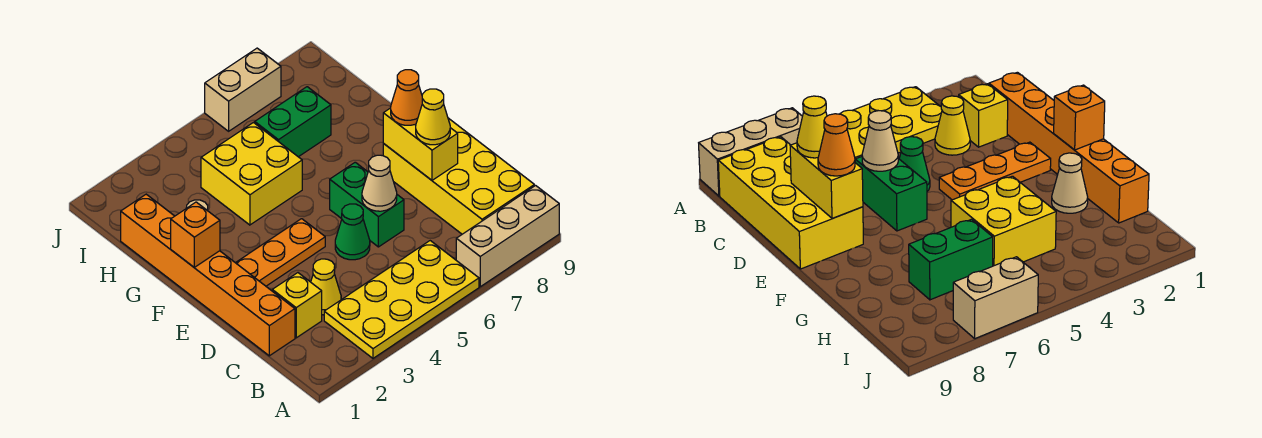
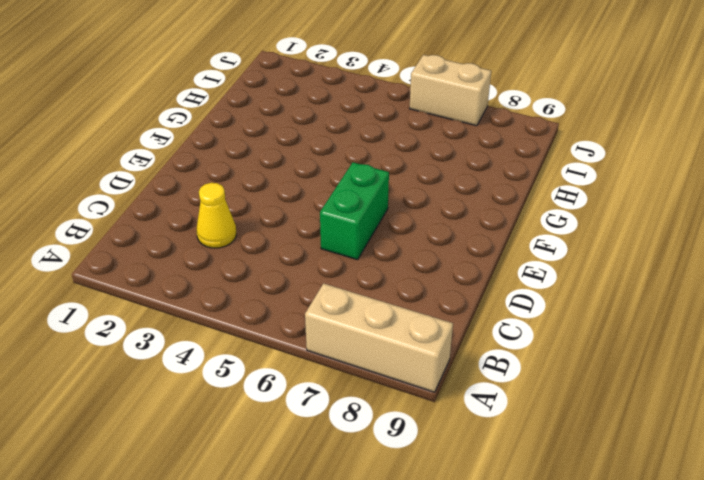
none -> yellow 2x4 plate [324,241,479,358]
none -> yellow 2x4 brick [383,118,534,234]
none -> orange 1x6 brick [121,194,295,356]

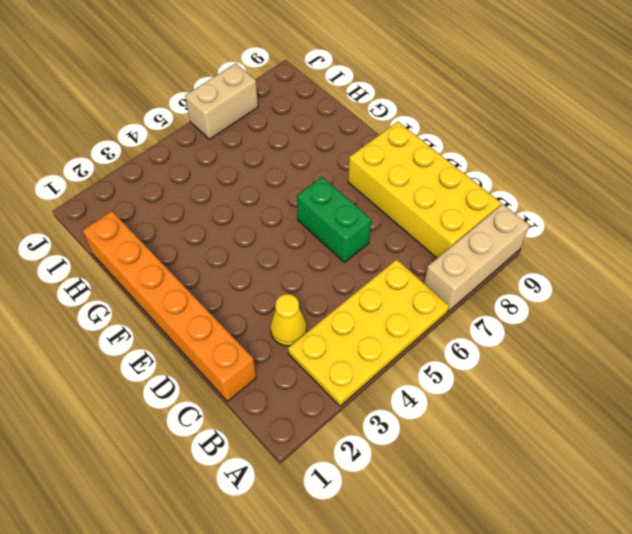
none -> yellow 1x1 brick [272,273,322,338]
none -> green 1x1 cone [335,204,370,260]
none -> orange 1x3 plate [236,219,325,286]

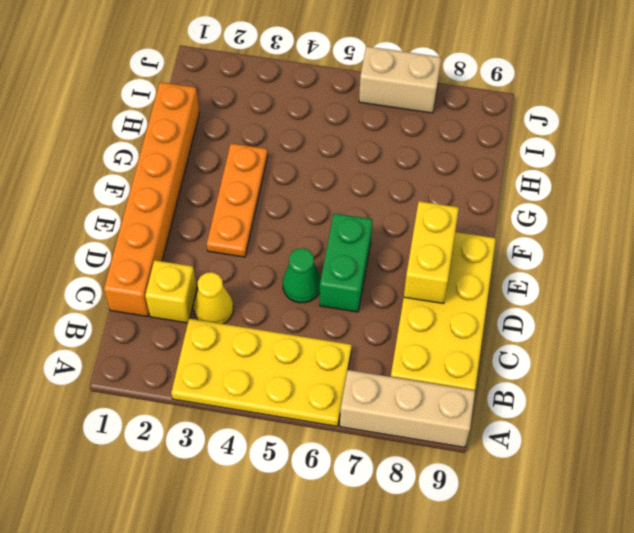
orange 1x3 plate [207,143,268,257] -> orange 1x3 plate turned to [236,219,325,286]
none -> tan 1x1 cone [1052,153,1088,213]
none -> yellow 2x2 brick [201,123,302,225]
none -> green 1x2 brick [255,87,331,157]

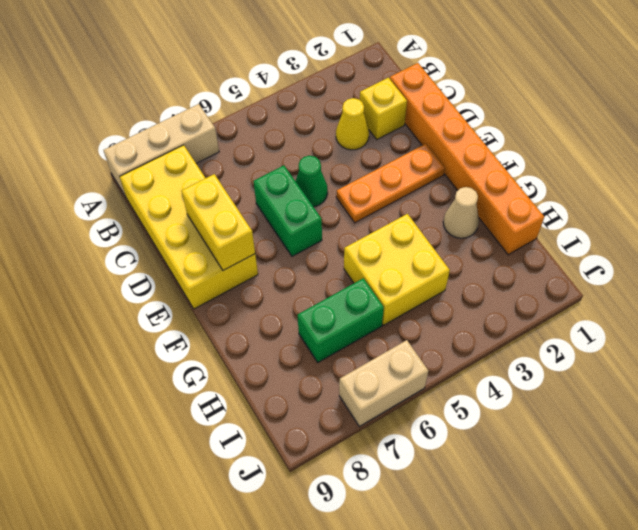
none -> yellow 2x4 plate [324,241,479,358]
none -> tan 1x1 cone [362,155,397,211]
none -> orange 1x1 brick [171,202,220,267]

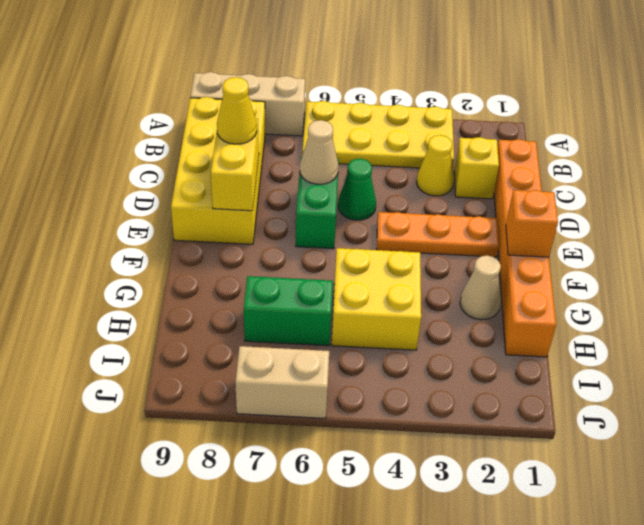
none -> orange 1x1 cone [391,70,422,125]

